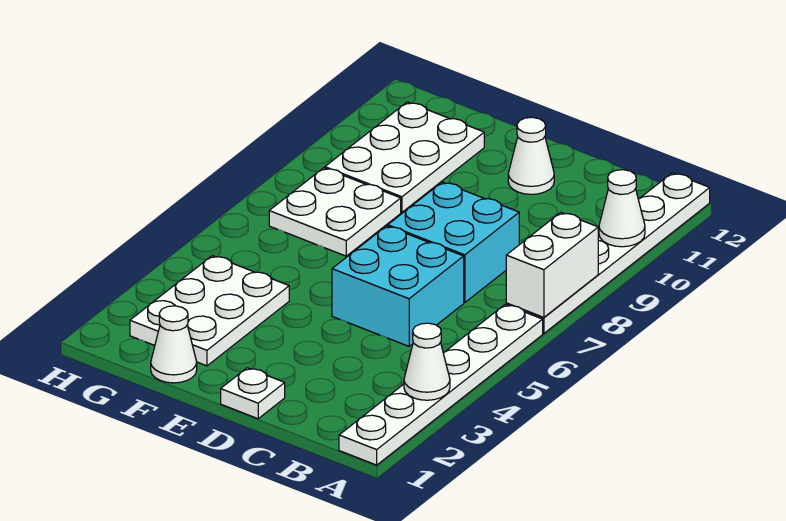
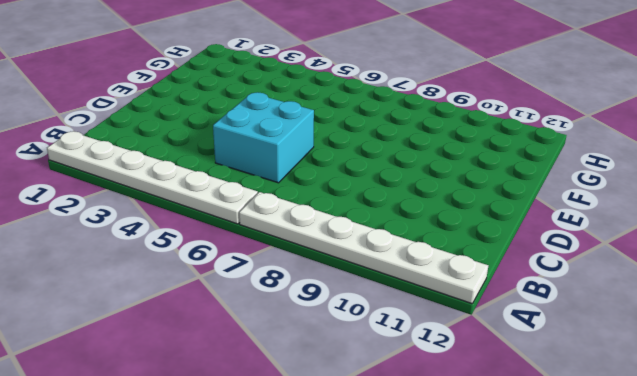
none -> cyan 2x2 brick [388,182,519,303]
none -> white 1x1 plate [221,368,285,419]
none -> white 1x1 cone [508,117,554,194]

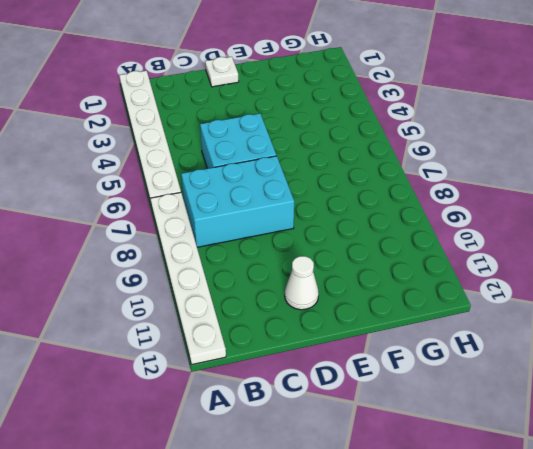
cyan 2x3 brick [181,156,294,247] -> cyan 2x2 brick [388,182,519,303]
none -> white 1x1 cone [151,306,197,383]
none -> white 2x3 plate [130,256,289,366]
none -> white 2x2 plate [269,168,401,256]

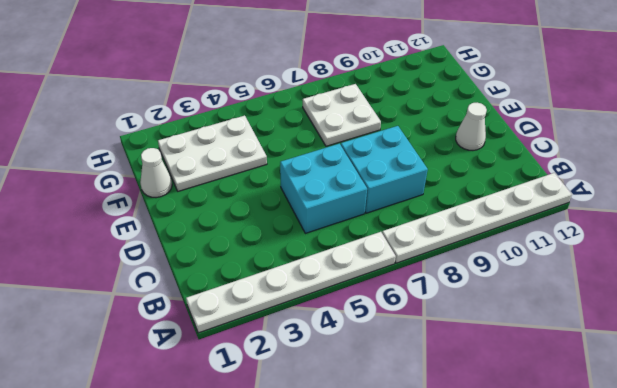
none -> white 1x1 plate [221,368,285,419]
none -> white 2x3 plate [325,102,484,212]
none -> white 1x1 cone [404,323,450,400]

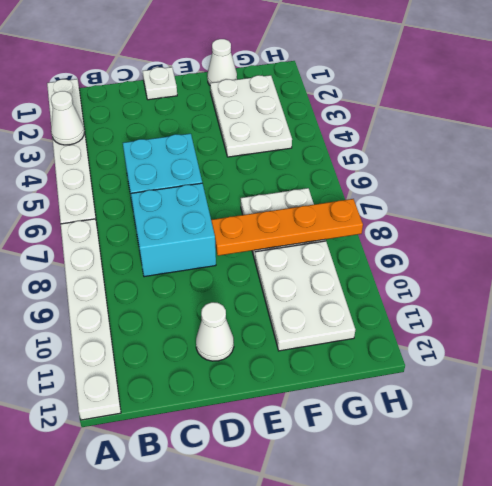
orange 1x4 plate [211,199,363,256] -> none
none -> white 1x2 brick [506,212,598,317]
none -> white 1x1 cone [599,170,645,247]

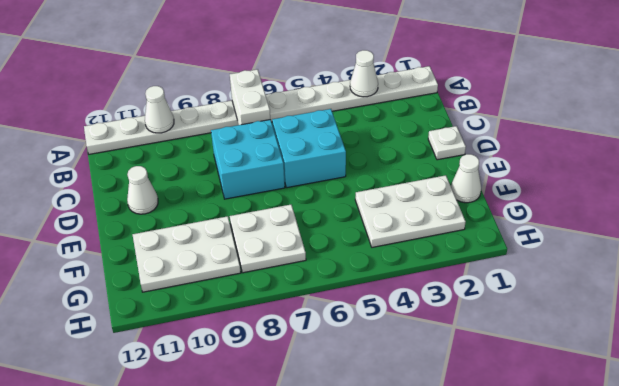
white 1x2 brick [230,69,270,125] -> white 1x2 brick turned to [506,212,598,317]

